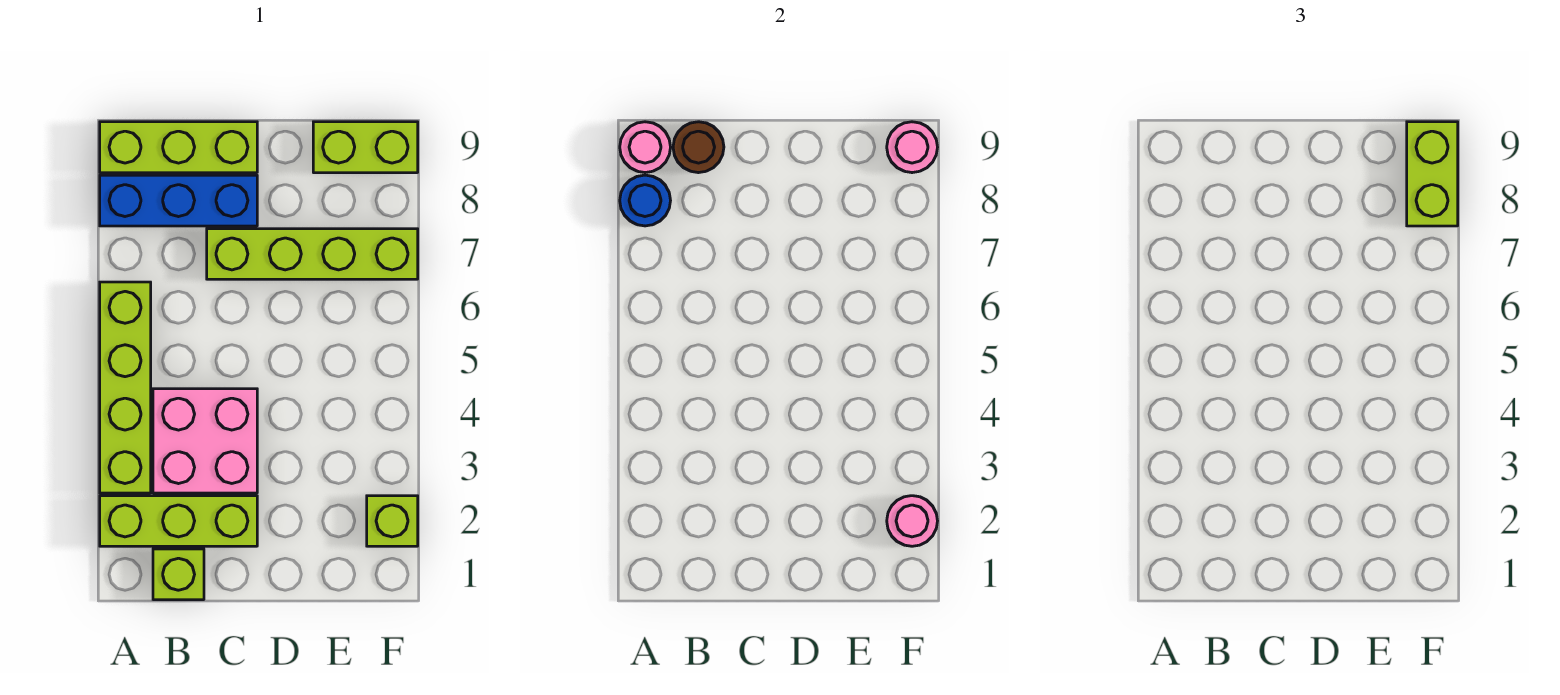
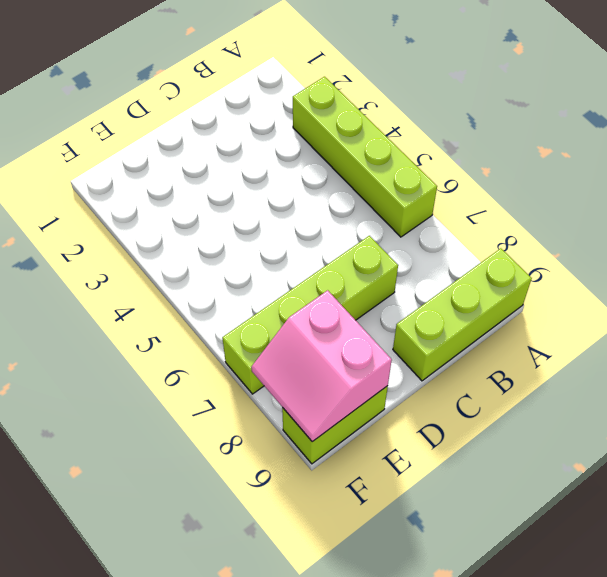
pink 2x2 slope [251,290,392,442] -> pink 1x1 round brick [887,122,938,173]
none -> lime 1x3 brick [100,496,257,546]
none -> blue 1x3 brick [100,175,257,226]
none -> lime 1x1 brick [153,549,204,600]

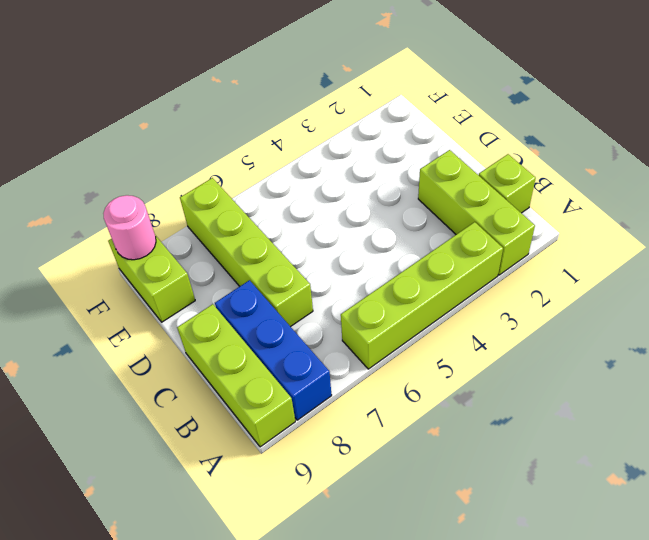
none -> pink 2x2 brick [153,389,257,493]
none -> lime 1x1 brick [367,496,418,546]
none -> blue 1x1 round brick [620,175,671,226]

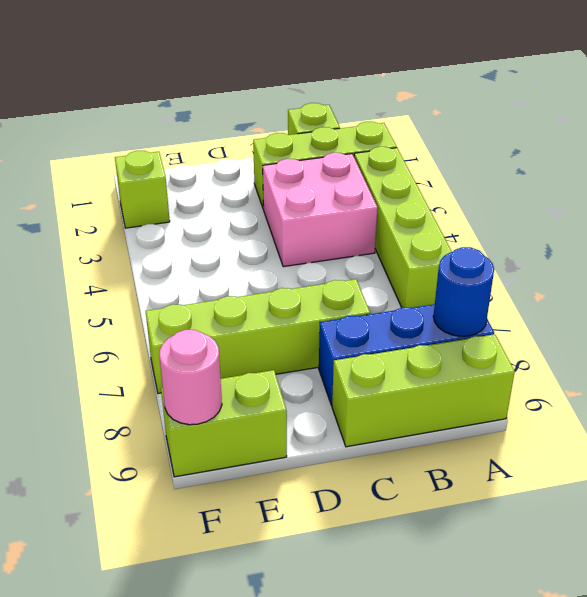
none -> pink 1x1 round brick [620,122,671,173]
none -> brown 1x1 round brick [673,122,724,173]
none -> pink 1x1 round brick [887,496,937,546]

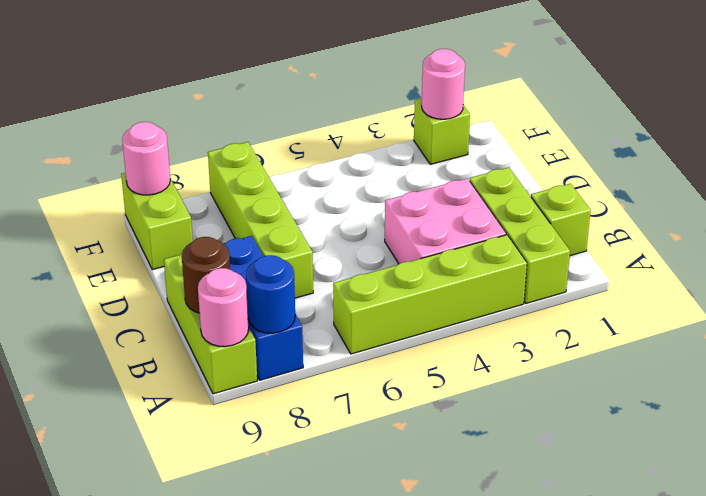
none -> lime 1x2 brick [1407,122,1458,226]

